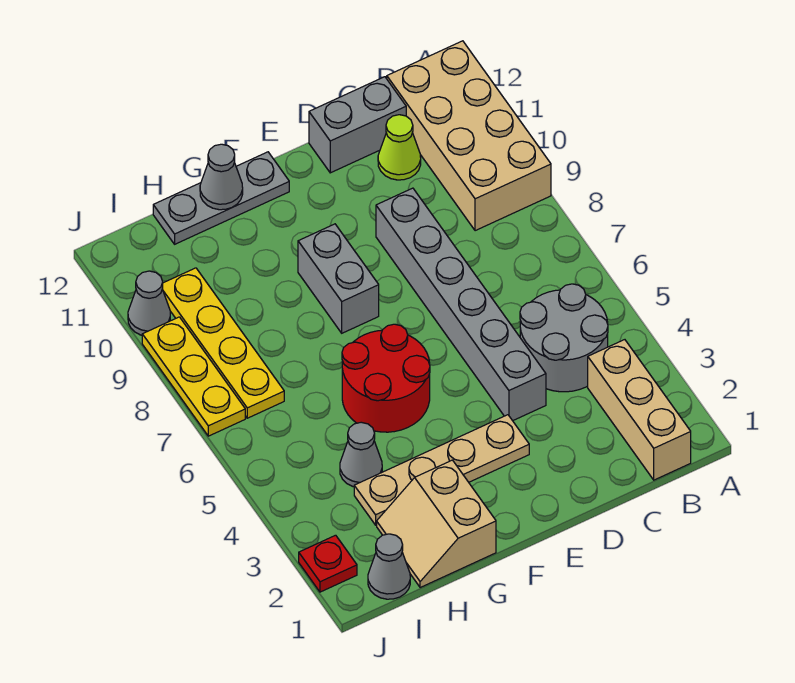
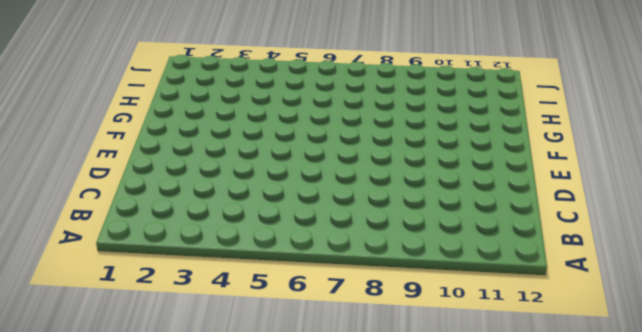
none -> tan 2x4 brick [387,41,551,231]
none -> tan 1x3 brick [588,340,691,480]
none -> grey 2x2 round brick [520,284,608,392]

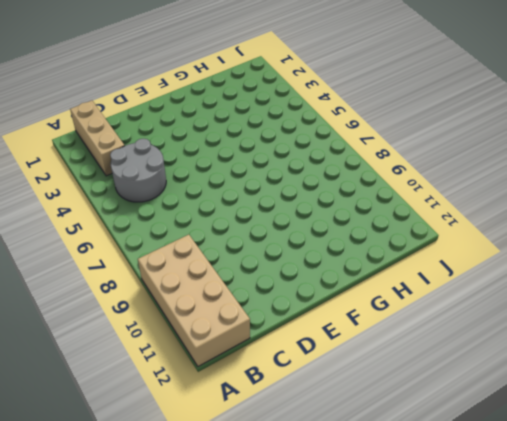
none -> lime 1x1 cone [378,115,421,180]
none -> grey 1x2 brick [309,77,406,173]
none -> grey 1x6 brick [376,188,546,421]

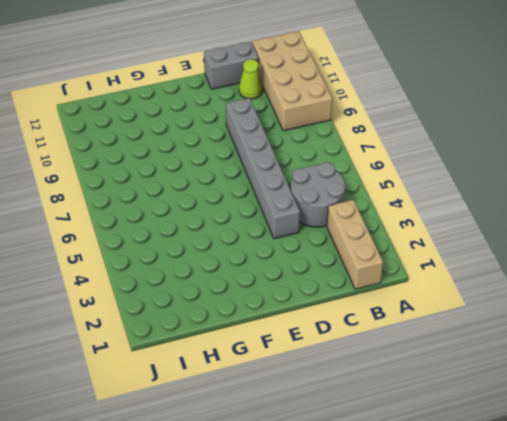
none -> tan 1x4 plate [354,415,529,525]
none -> red 2x2 round brick [342,324,430,432]
none -> grey 1x2 brick [298,224,379,333]

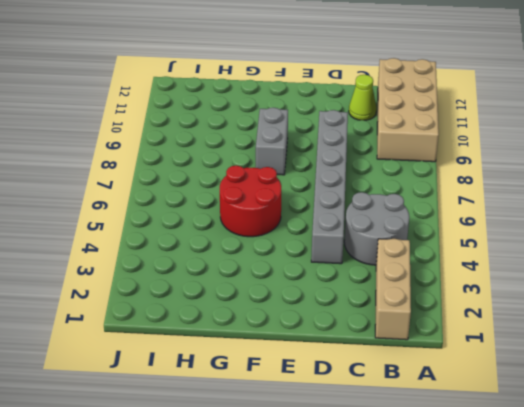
none -> grey 1x2 brick [309,77,406,173]
none -> tan 1x4 plate [354,415,529,525]
none -> grey 1x3 plate [153,152,289,244]

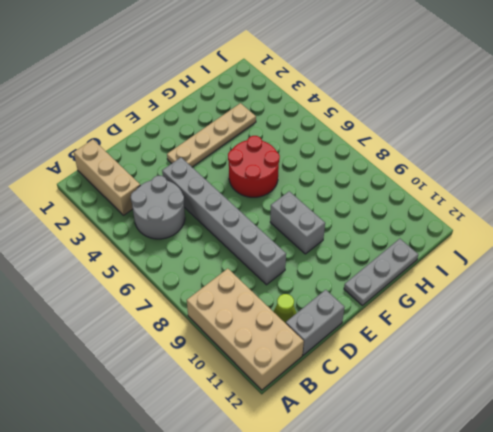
none -> tan 2x2 slope [377,460,496,588]
none -> grey 1x1 cone [340,422,382,487]
none -> grey 1x1 cone [368,534,410,599]

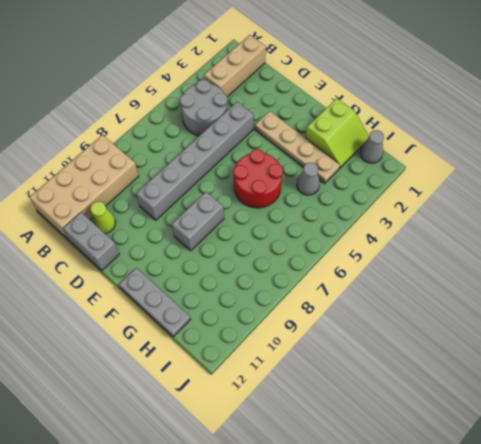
lime 2x2 slope [305,98,369,168] -> tan 2x2 slope [377,460,496,588]
none -> yellow 1x4 plate [162,268,284,418]
none -> red 1x1 plate [299,535,357,592]
none -> yellow 1x3 plate [142,317,245,436]

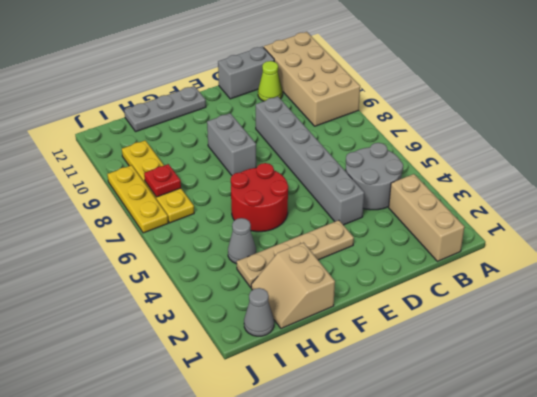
red 1x1 plate [144,164,181,197] -> red 1x1 plate moved to [299,535,357,592]
none -> grey 1x1 cone [128,271,170,335]
none -> grey 1x1 cone [200,144,243,210]

